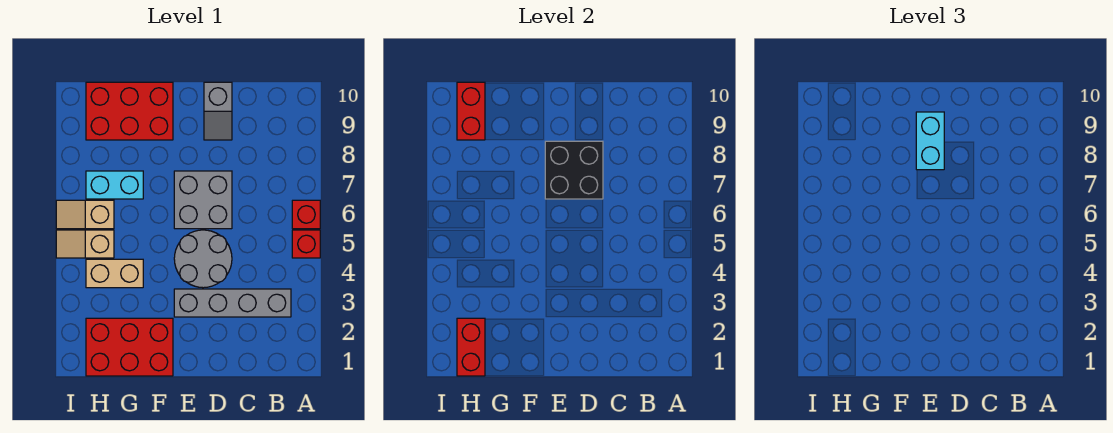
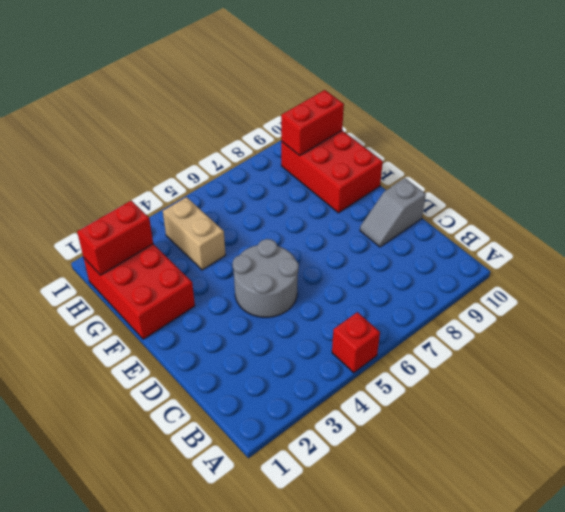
none -> red 1x1 brick [292,200,320,229]
none -> grey 1x4 brick [174,289,291,317]
none -> grey 2x2 brick [174,171,232,229]

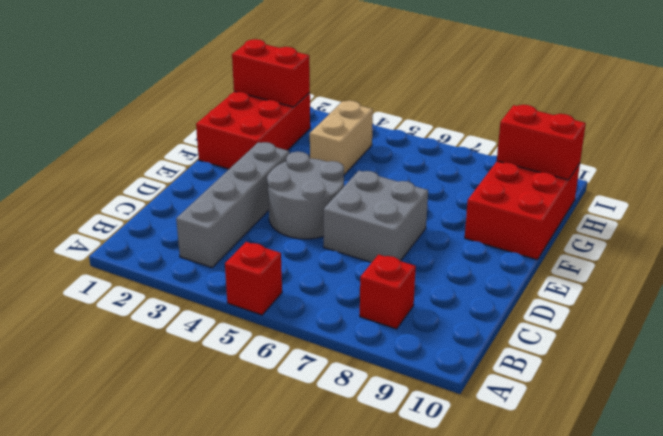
red 1x1 brick [360,254,416,329] -> red 1x1 brick moved to [292,200,320,229]
none -> grey 1x2 slope [204,82,232,140]
none -> cyan 1x2 brick [86,171,143,199]
none -> tan 1x2 slope [56,230,114,258]

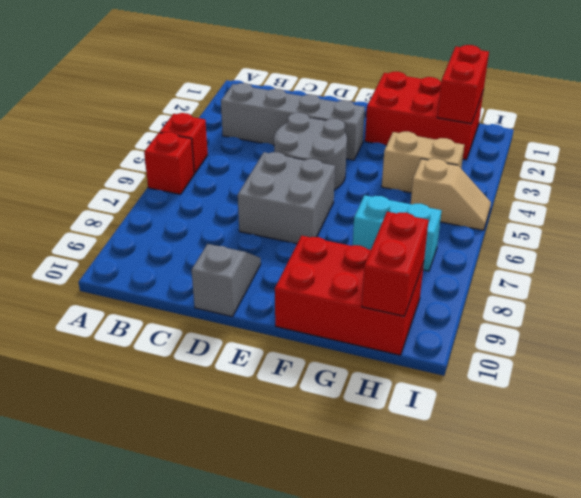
none -> tan 1x2 slope [56,200,114,229]
none -> black 2x2 brick [545,141,603,199]
none -> cyan 1x2 brick [916,112,944,170]

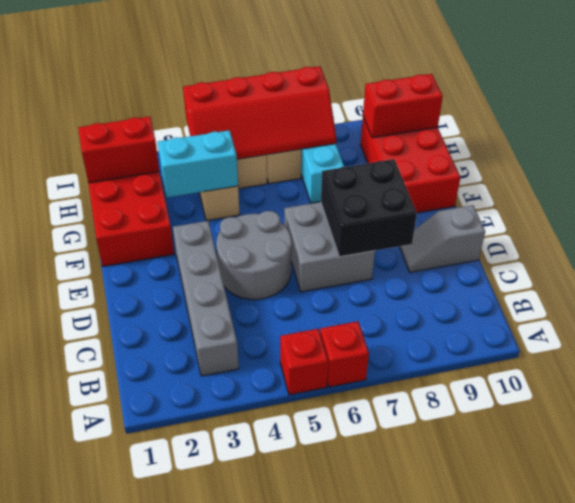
cyan 1x2 brick [158,130,238,197] -> cyan 1x2 brick moved to [916,112,944,170]
red 2x4 slope [183,66,336,159] -> none

